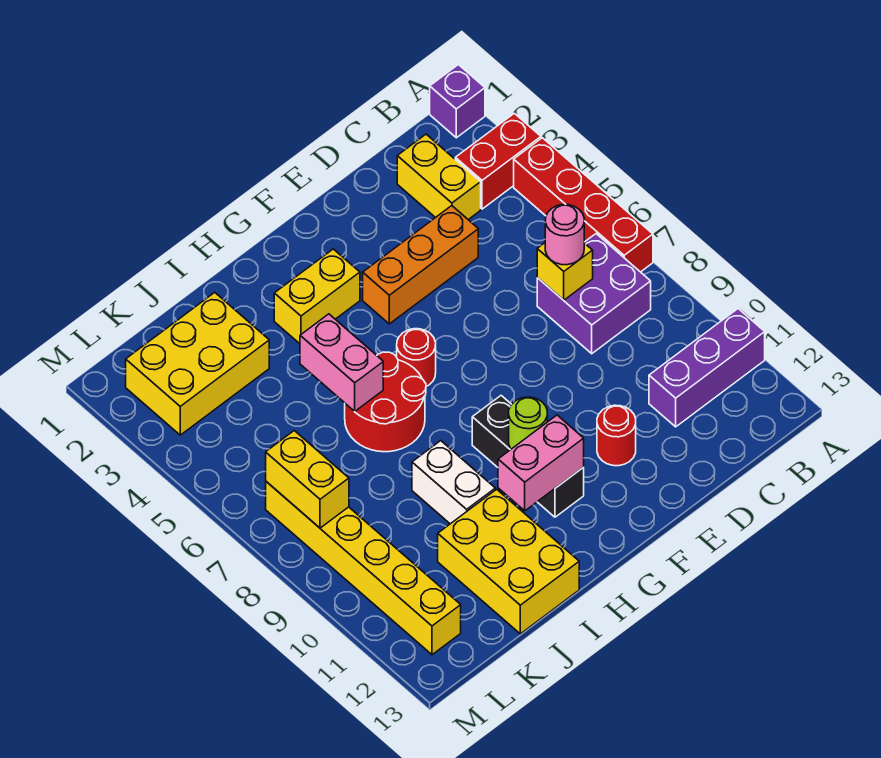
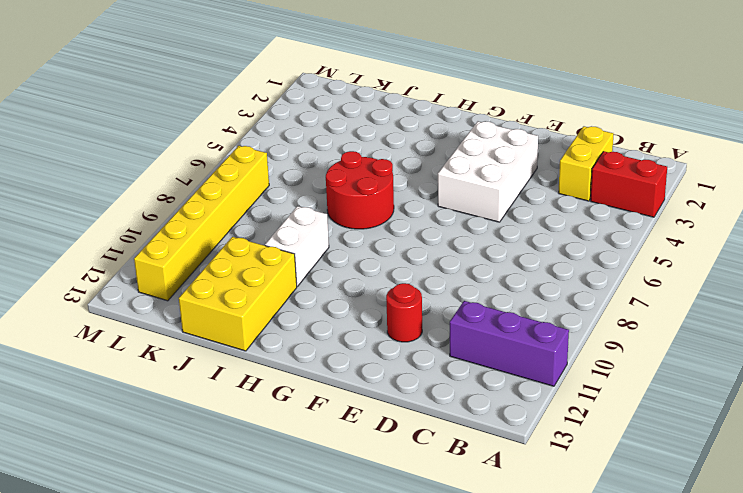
white 2x3 brick [438,121,538,222] -> orange 1x3 brick [363,206,478,324]
none -> purple 1x1 brick [430,65,485,138]
none -> red 1x4 brick [514,138,653,272]
none -> purple 2x2 brick [537,234,651,354]

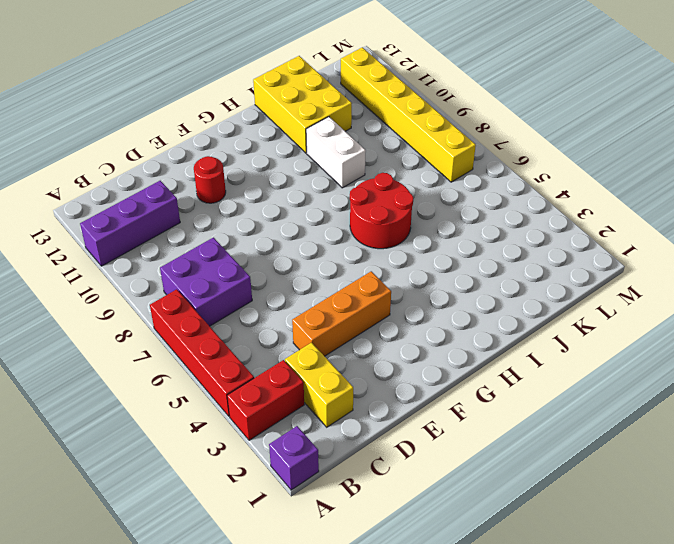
none -> yellow 1x2 brick [274,249,360,344]
none -> red 1x1 round brick [397,329,436,386]
none -> black 1x3 brick [472,396,584,517]

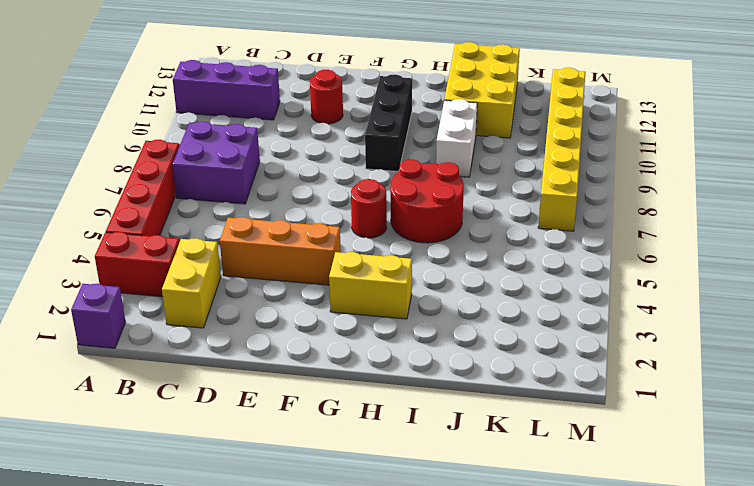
none -> yellow 2x3 brick [126,292,269,435]
none -> yellow 1x1 brick [537,243,593,300]
none -> lime 1x1 round brick [509,397,547,449]

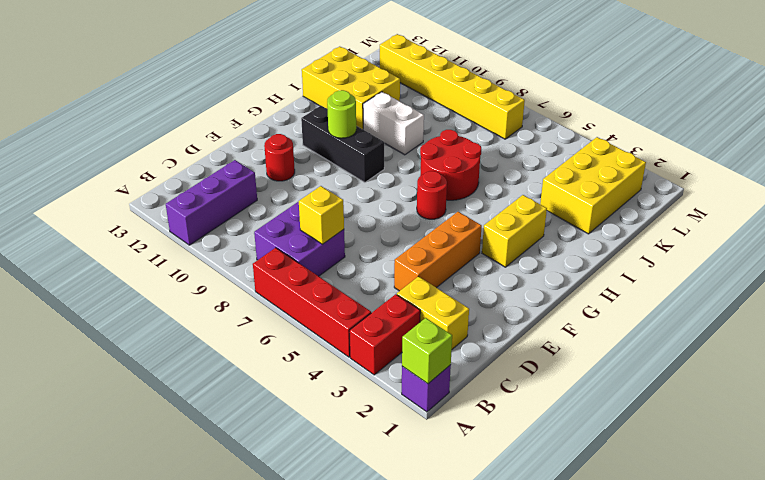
lime 1x1 brick [402,318,452,384] -> none
none -> pink 1x2 brick [498,415,584,511]
none -> pink 1x2 brick [300,314,383,411]
none -> yellow 1x2 brick [266,431,349,528]

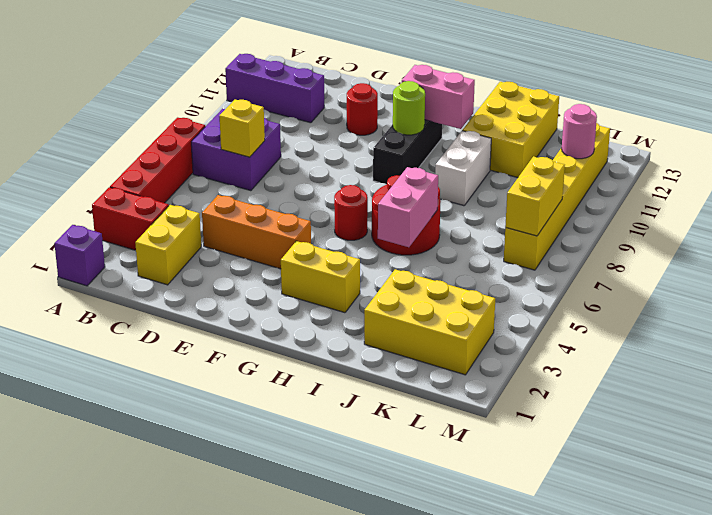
pink 1x1 round brick [562,104,597,159] -> pink 1x1 round brick moved to [545,204,584,265]

